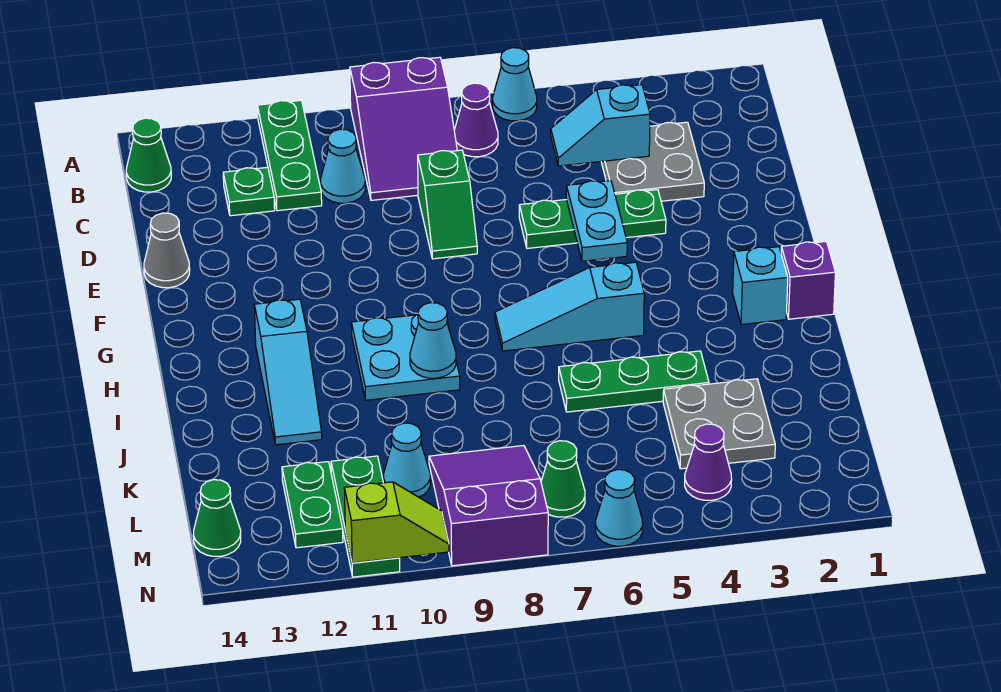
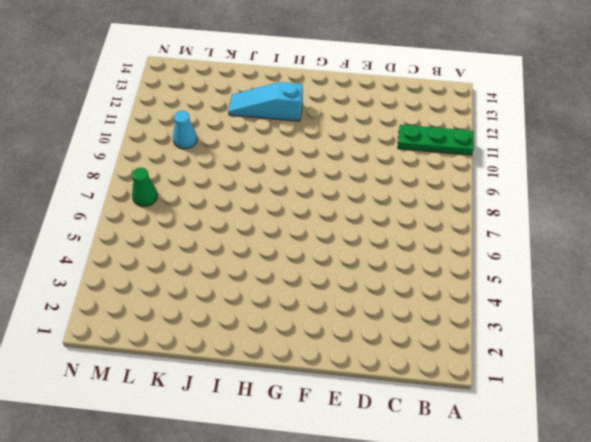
none -> cyan 1x1 cone [493,48,537,121]
none -> purple 2x3 slope [350,57,457,200]
none -> purple 1x1 cone [454,83,498,157]
none -> green 1x1 cone [126,118,171,192]

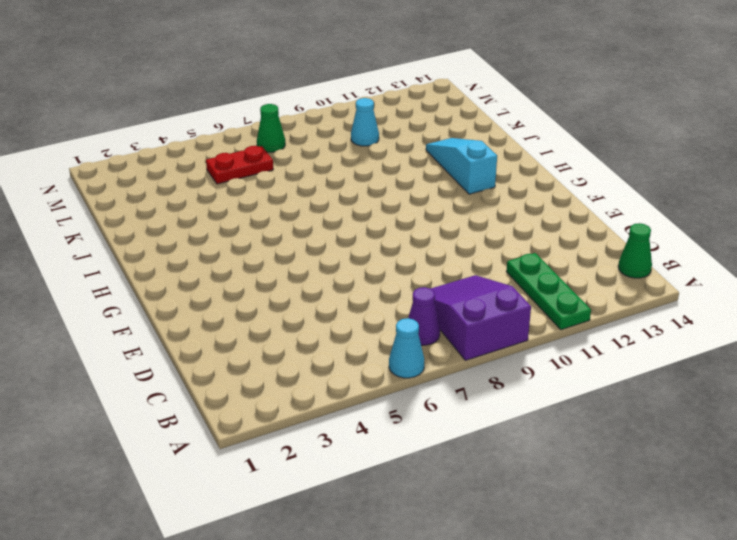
red 1x2 plate [206,146,273,184] -> none
none -> grey 2x2 plate [601,122,704,201]
none -> cyan 1x1 cone [321,129,365,203]
none -> green 1x1 plate [223,167,275,216]
none -> green 1x2 slope [418,150,477,259]

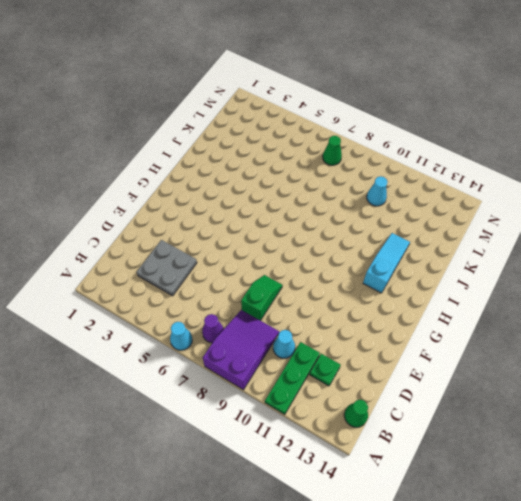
none -> green 1x3 plate [519,190,666,248]
none -> grey 1x1 cone [144,213,190,288]
none -> purple 1x1 brick [781,242,835,319]
none -> cyan 1x1 brick [733,247,788,325]

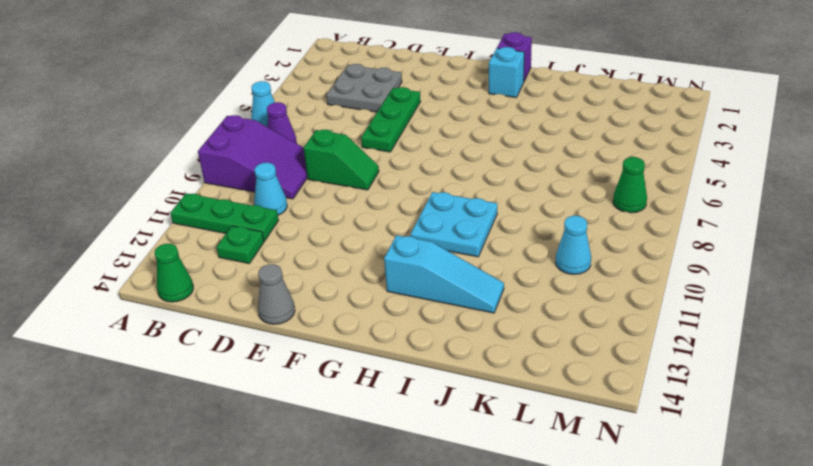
none -> cyan 1x3 slope [495,262,644,351]
none -> green 1x3 plate [559,351,709,412]
none -> grey 2x2 plate [663,379,775,469]
none -> purple 2x3 slope [429,446,548,566]

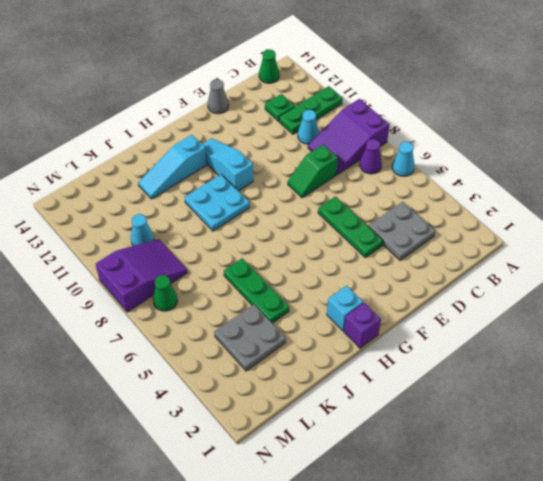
cyan 1x3 slope [202,138,253,191] -> cyan 1x3 slope moved to [495,262,644,351]
none -> green 1x3 plate [331,456,400,577]
none -> green 1x2 plate [282,462,343,548]
none -> purple 1x1 cone [685,424,732,500]
none -> green 1x1 cone [193,480,241,556]

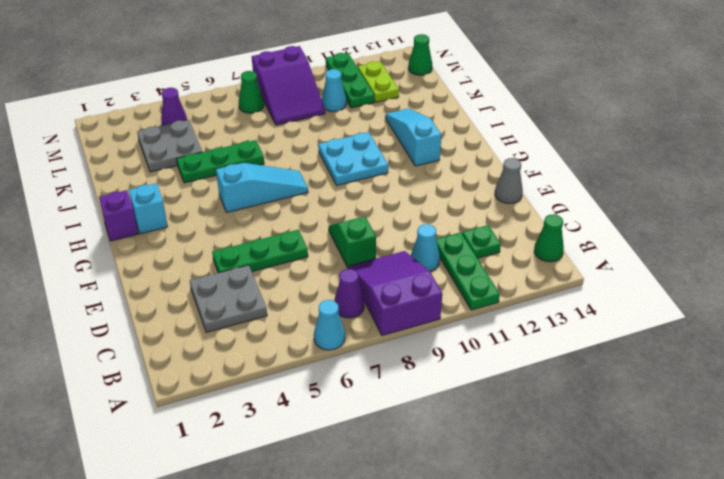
lime 1x2 plate [358,62,399,102] -> green 1x2 plate [282,462,343,548]
none -> cyan 1x1 cone [595,470,643,546]
none -> cyan 1x2 slope [551,85,650,166]
none -> cyan 1x2 plate [566,181,627,261]
none -> cyan 1x1 cone [410,303,456,378]

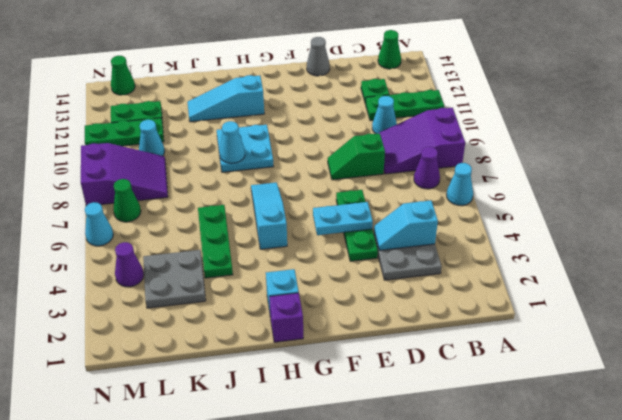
cyan 1x2 slope [374,200,438,250] -> cyan 1x2 slope turned to [551,85,650,166]
none -> lime 1x2 slope [344,482,449,563]

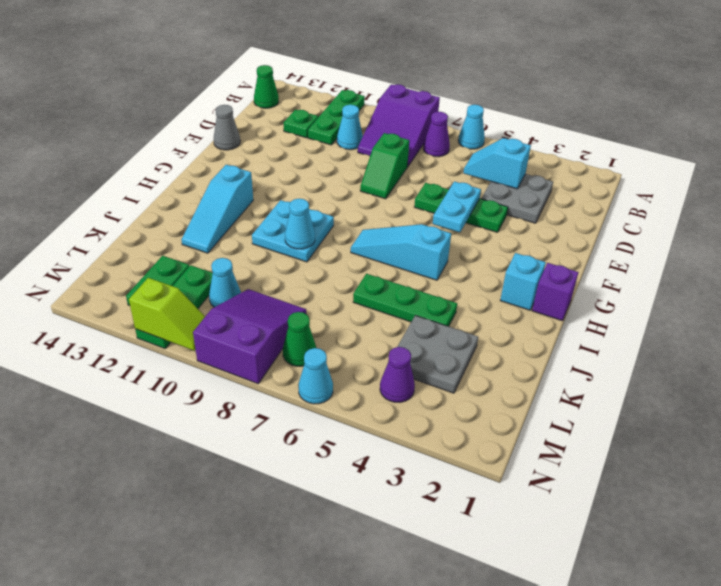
none -> green 1x1 cone [193,480,241,556]

